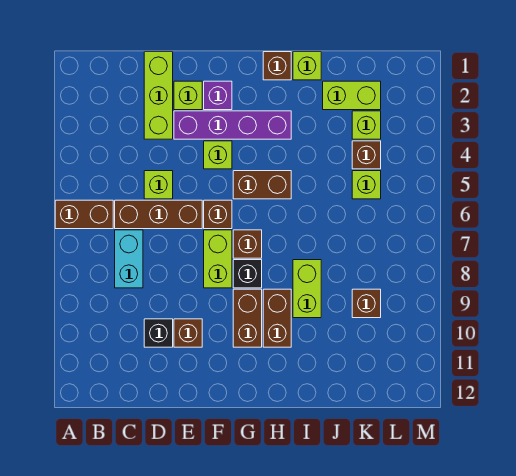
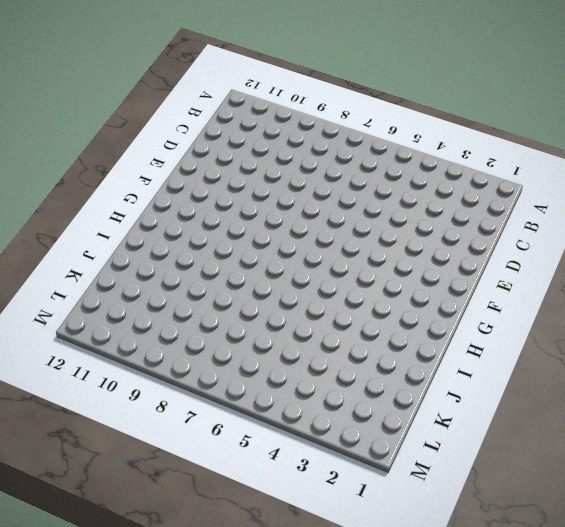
none -> brown 1x2 brick [55,200,113,229]
none -> brown 1x3 brick [115,200,202,229]
none -> cyan 1x2 brick [115,230,143,288]

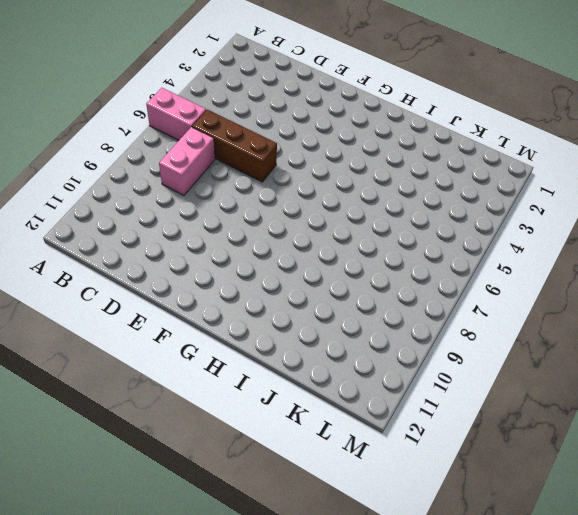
pink 1x2 brick [146,88,206,140] -> brown 1x2 brick [55,200,113,229]
pink 1x2 brick [159,127,215,195] -> cyan 1x2 brick [115,230,143,288]
none -> lime 1x3 brick [144,52,173,139]
none -> lime 1x1 brick [144,171,173,199]
none -> black 1x1 brick [144,319,173,347]

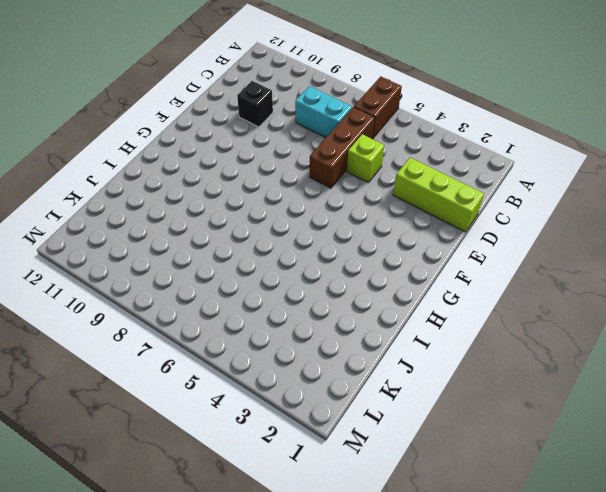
none -> lime 1x1 brick [174,81,202,110]
none -> purple 1x4 brick [174,111,291,139]
none -> brown 1x1 brick [174,319,202,347]

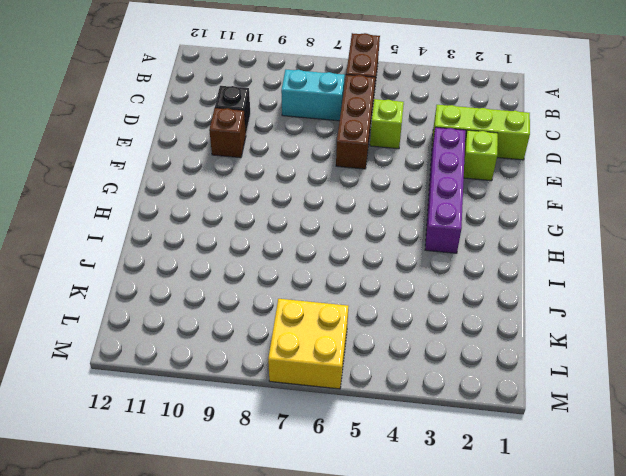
yellow 2x2 brick [268,299,348,389] -> none
none -> purple 1x1 brick [204,81,232,110]
none -> lime 1x1 brick [204,141,232,169]
none -> brown 1x1 brick [204,200,232,229]

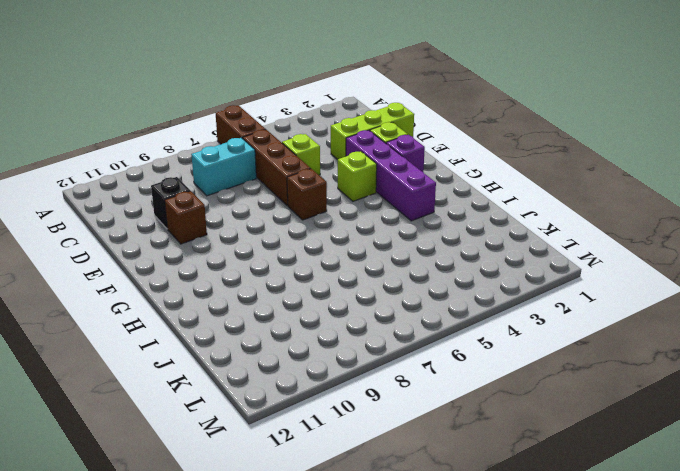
none -> lime 1x2 brick [204,230,232,288]
none -> brown 1x2 brick [233,171,291,199]
none -> brown 1x1 brick [233,230,262,258]

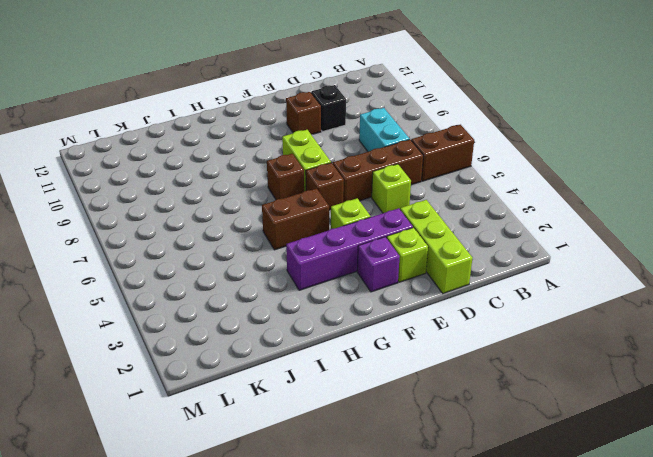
none -> black 1x1 brick [233,260,262,288]
none -> brown 1x2 brick [233,289,262,347]
none -> brown 1x1 brick [263,52,291,80]

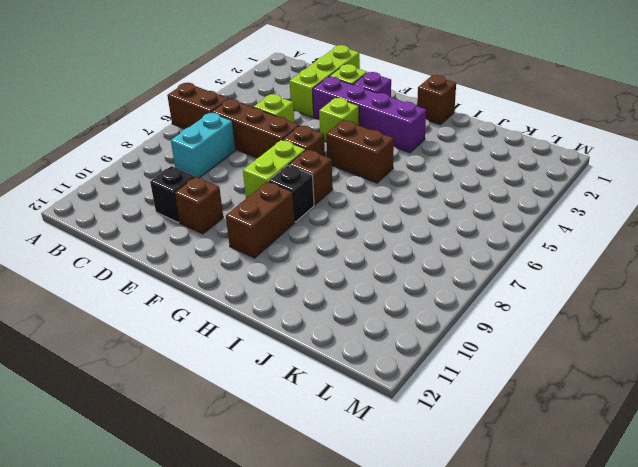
none -> brown 1x2 brick [263,289,291,347]
none -> lime 1x1 brick [293,52,321,80]
none -> lime 1x2 brick [293,260,321,318]

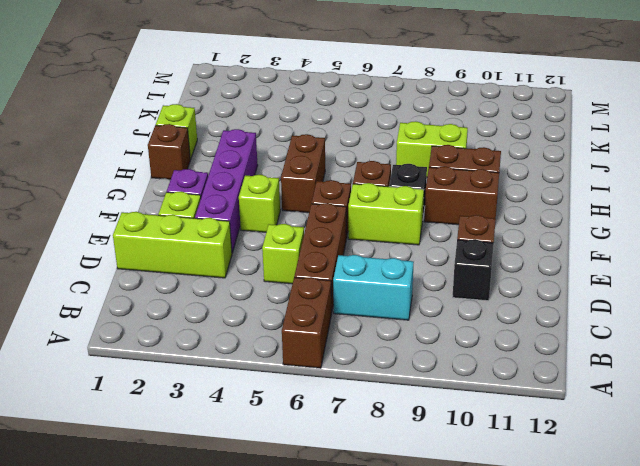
none -> lime 1x2 brick [323,81,381,110]
none -> lime 1x1 brick [352,111,381,139]
none -> brown 1x1 brick [352,141,381,169]

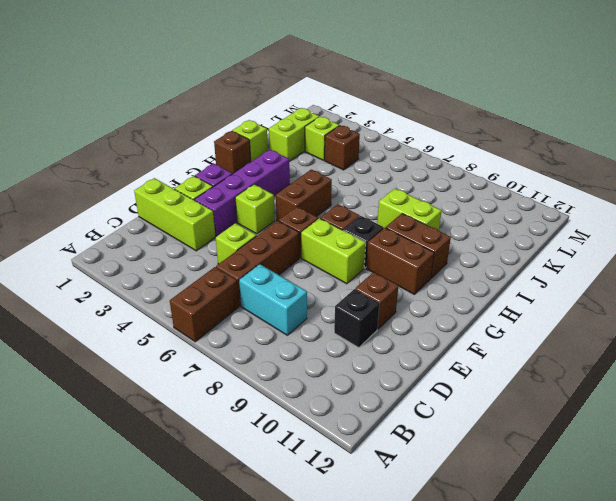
none -> lime 1x1 brick [352,171,381,199]
none -> brown 1x1 brick [352,289,381,318]

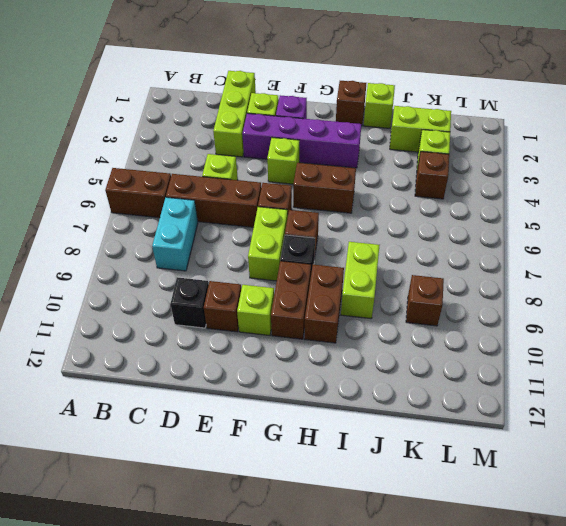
lime 1x1 brick [237,285,274,336] -> lime 1x1 brick moved to [352,171,381,199]

